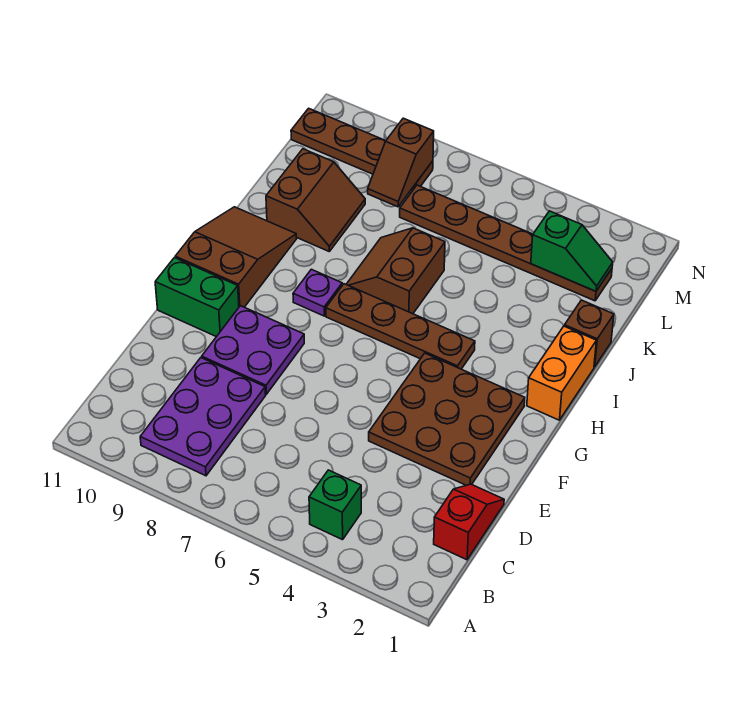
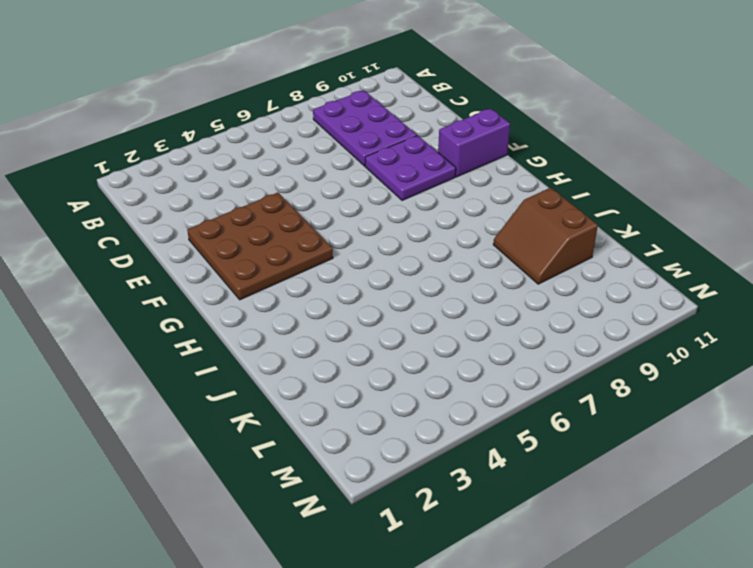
purple 1x2 brick [438,109,510,177] -> green 1x2 brick [155,258,239,337]
none -> green 1x1 brick [309,470,361,540]
none -> red 1x2 slope [434,484,504,560]
none -> brown 2x3 slope [175,207,297,307]

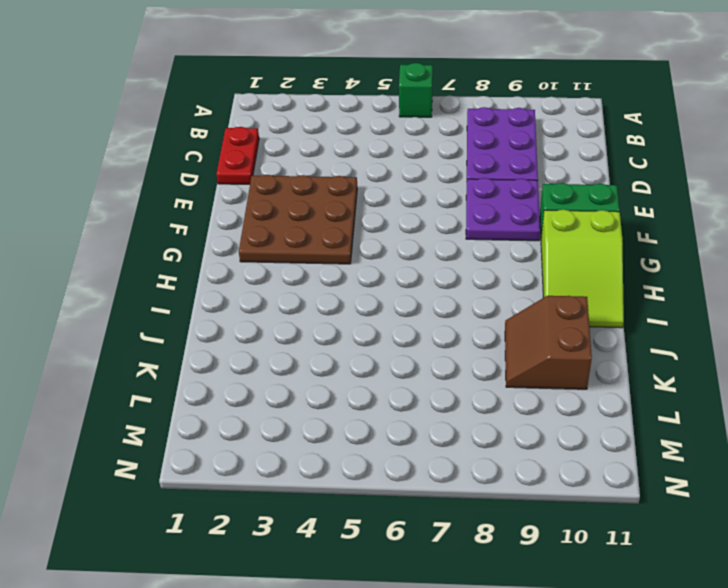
green 1x1 brick [399,63,433,117] -> green 1x1 brick moved to [309,470,361,540]
red 1x2 plate [216,127,259,184] -> red 1x2 slope [434,484,504,560]
lime 2x3 slope [541,209,624,328] -> brown 2x3 slope [175,207,297,307]
none -> orange 1x2 brick [527,326,596,420]
none -> brown 1x4 plate [326,284,475,369]
none -> purple 1x1 plate [293,269,342,316]

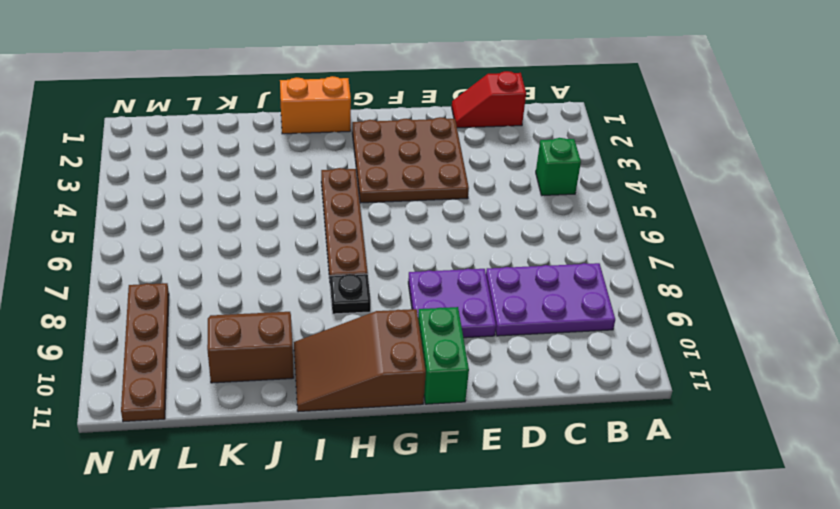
black 1x1 plate [330,274,371,314] -> purple 1x1 plate [293,269,342,316]
none -> brown 2x2 slope [346,228,445,314]
none -> brown 1x1 brick [564,300,614,367]
none -> brown 1x6 plate [400,185,612,301]

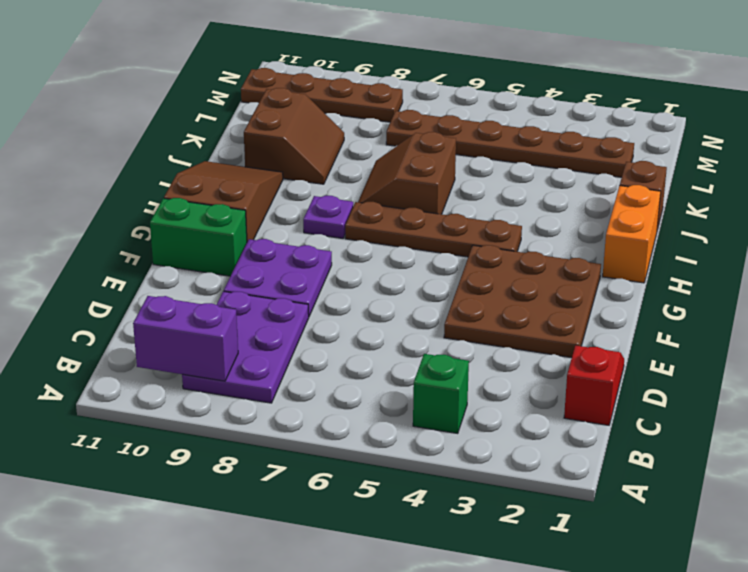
purple 1x2 brick [133,296,238,381] -> none
none -> green 1x2 slope [531,211,613,291]
none -> brown 1x2 slope [368,118,434,207]

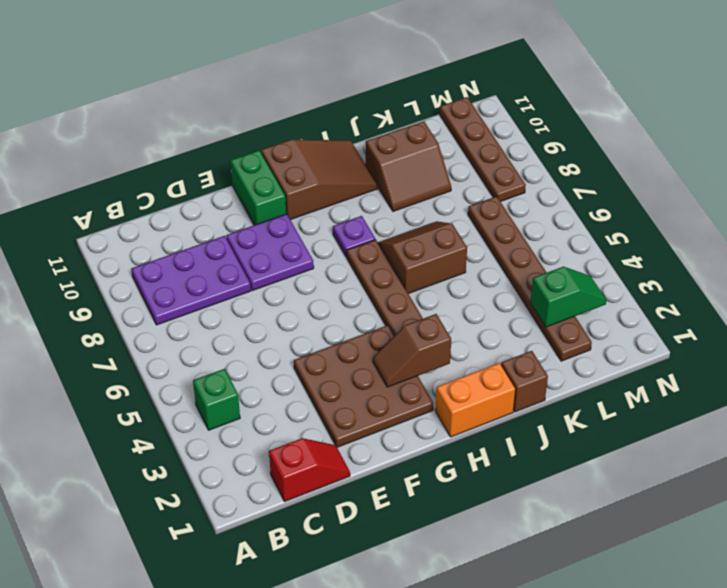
brown 1x2 slope [373,314,451,387] -> brown 1x2 slope moved to [368,118,434,207]
green 1x2 slope [530,267,606,327] -> green 1x2 slope turned to [531,211,613,291]

